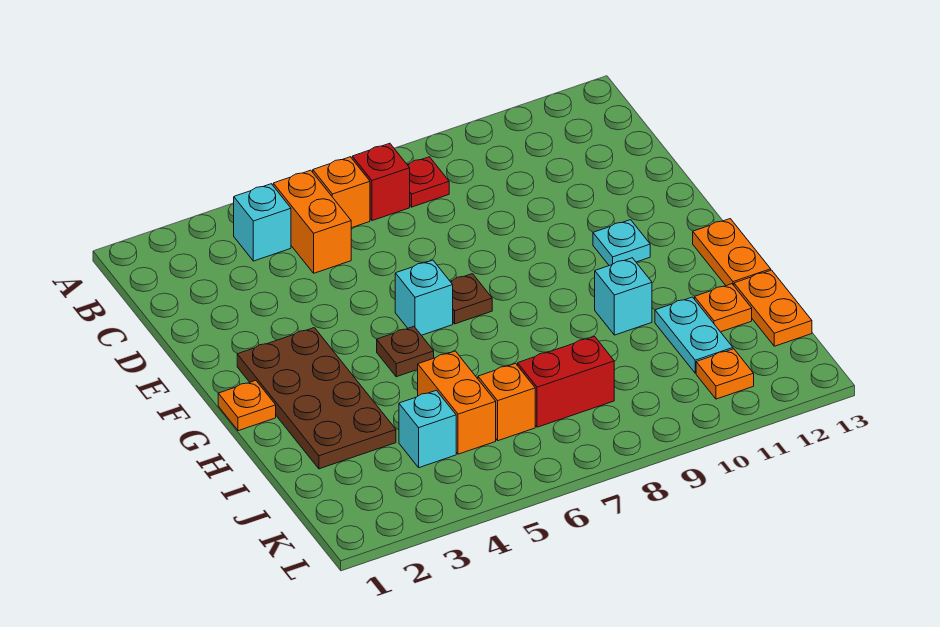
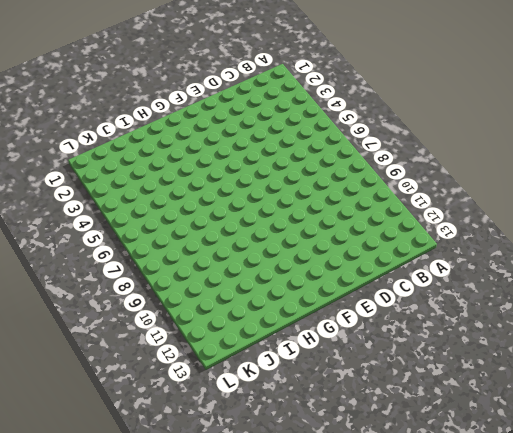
none -> cyan 1x1 brick [234,184,291,261]
none -> orange 1x2 brick [273,170,351,273]
none -> orange 1x1 brick [313,157,370,228]

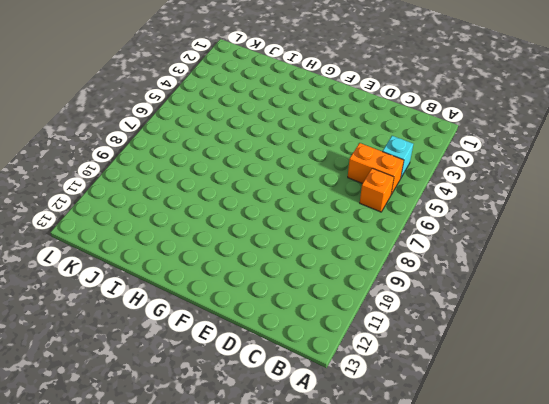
none -> red 1x1 brick [352,143,410,221]
none -> red 1x1 plate [407,157,449,207]
none -> brown 2x4 plate [237,328,396,469]

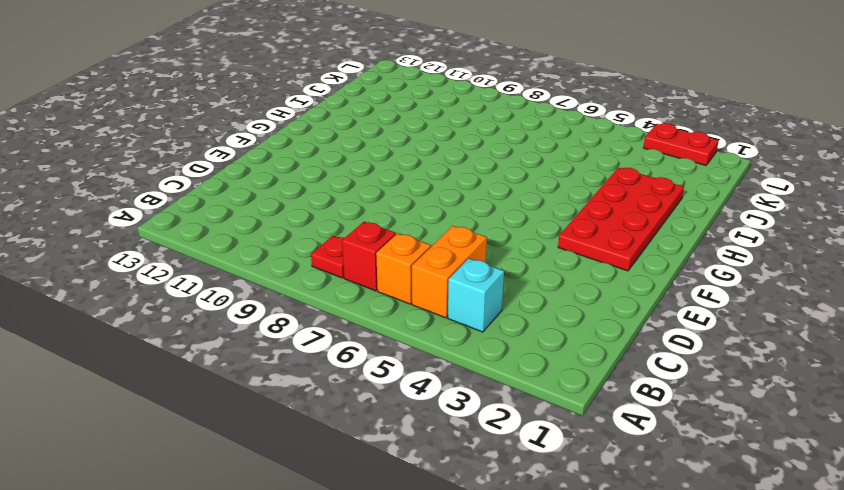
red 2x4 plate [558,168,684,271] -> brown 2x4 plate [237,328,396,469]
red 1x2 plate [643,123,719,165] -> none
none -> cyan 1x1 brick [395,260,453,335]
none -> brown 1x1 plate [450,274,492,324]
none -> cyan 1x1 plate [593,220,650,266]

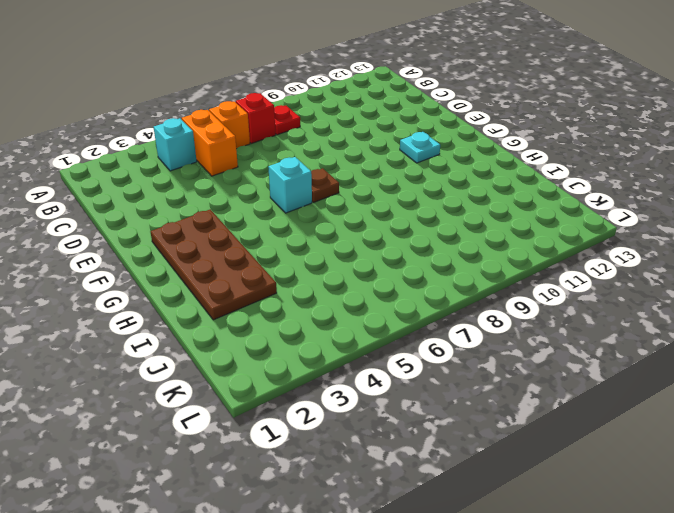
none -> orange 1x1 plate [218,380,276,431]
none -> brown 1x1 plate [377,327,434,377]
none -> orange 1x2 plate [693,219,771,286]

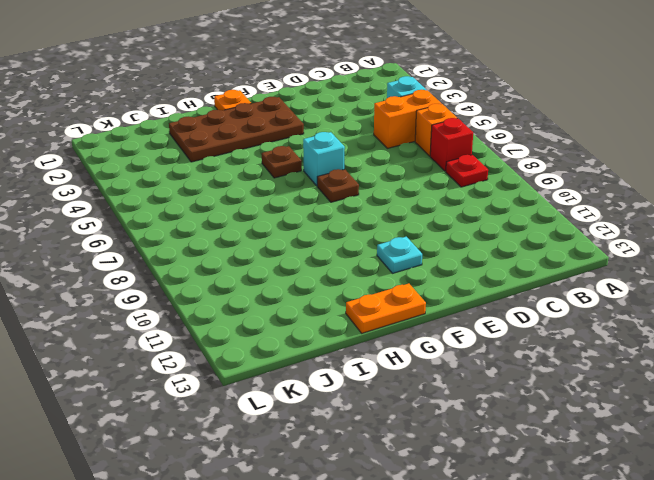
none -> cyan 1x1 brick [595,258,652,335]
none -> orange 1x2 brick [418,351,496,454]
none -> cyan 1x2 plate [655,297,733,373]

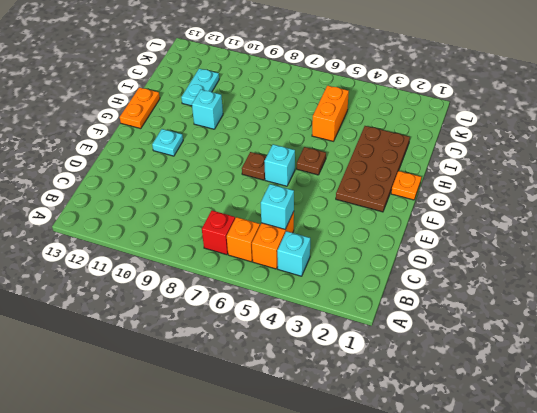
cyan 1x1 brick [261,184,294,229] -> cyan 1x1 brick moved to [399,390,456,468]
none -> red 1x1 plate [407,157,449,207]
none -> orange 1x1 plate [695,284,752,332]
none -> orange 1x2 plate [734,270,812,346]

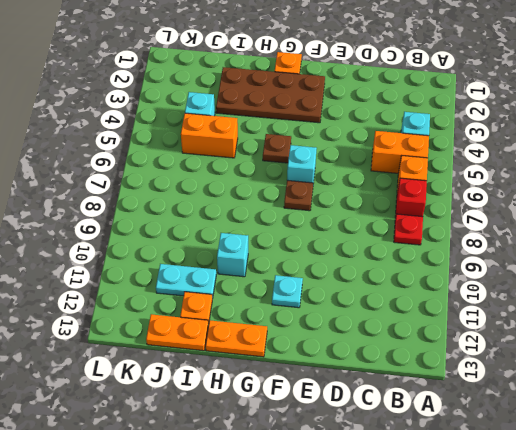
none -> orange 1x1 brick [478,363,535,441]
none -> red 1x2 brick [518,337,614,427]
none -> orange 1x1 plate [696,349,754,399]

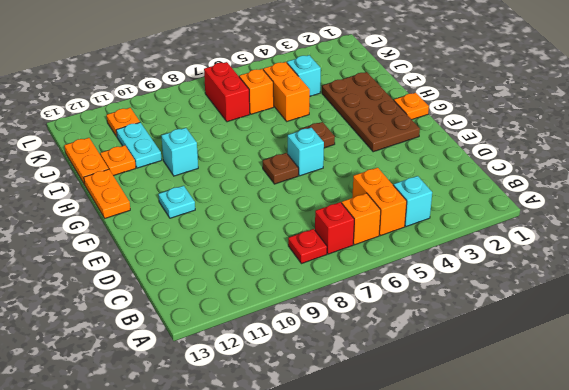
red 1x2 brick [204,62,250,122] -> red 1x2 brick turned to [518,337,614,427]

